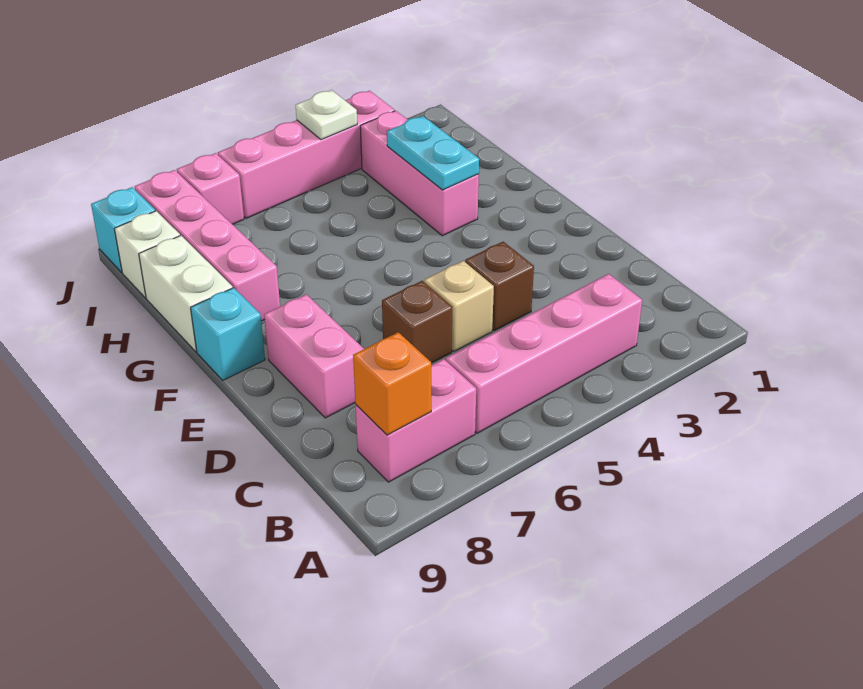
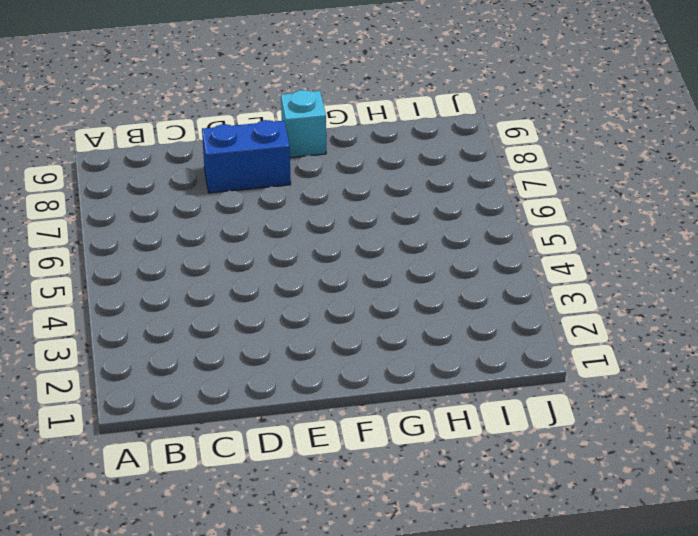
blue 1x2 brick [202,120,291,193] -> pink 1x2 brick [264,294,364,418]
none -> pink 1x4 brick [446,274,642,433]
none -> pink 1x2 brick [356,359,476,482]
none -> brown 1x1 brick [465,242,534,331]

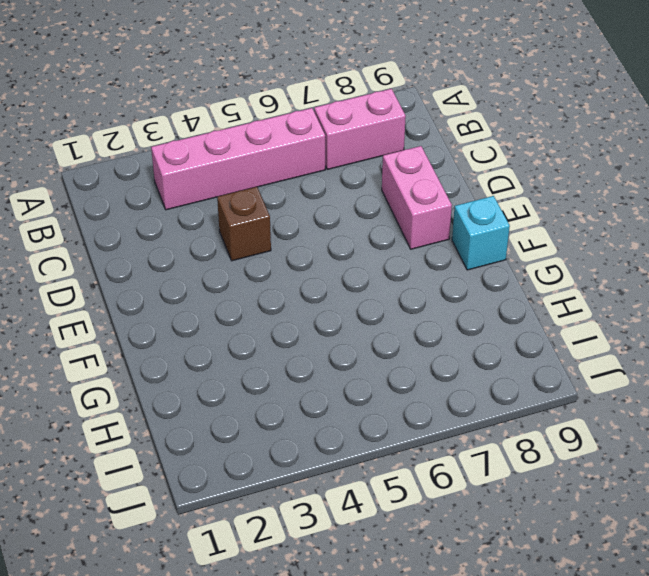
none -> tan 1x1 brick [424,261,494,351]
none -> brown 1x1 brick [382,281,452,363]
none -> pink 1x3 brick [360,111,479,236]

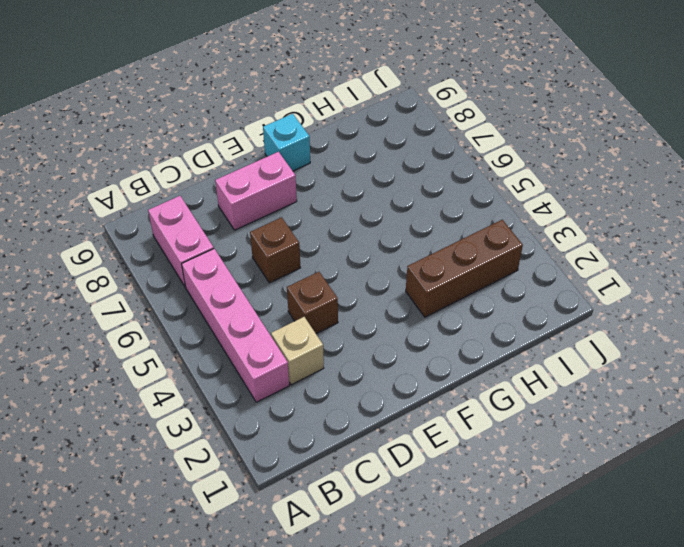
tan 1x1 brick [271,317,324,385] -> tan 1x1 brick moved to [424,261,494,351]
brown 1x3 brick [406,220,523,317] -> pink 1x3 brick [360,111,479,236]
none -> pink 1x4 brick [135,170,280,321]
none -> white 1x2 brick [139,236,233,352]
none -> white 1x1 brick [115,211,180,298]

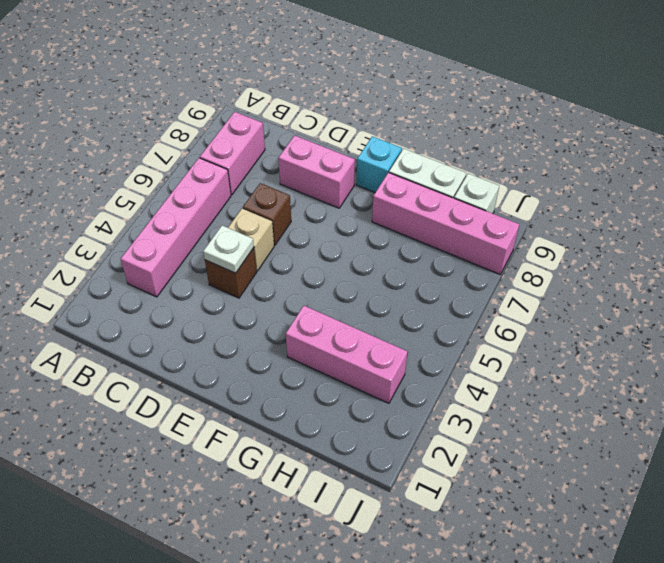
white 1x1 plate [203,225,254,273] -> white 1x1 plate moved to [296,90,357,140]
none -> pink 1x4 brick [218,91,395,218]
none -> pink 1x1 brick [177,153,244,224]
none -> cyan 1x1 brick [91,187,155,272]

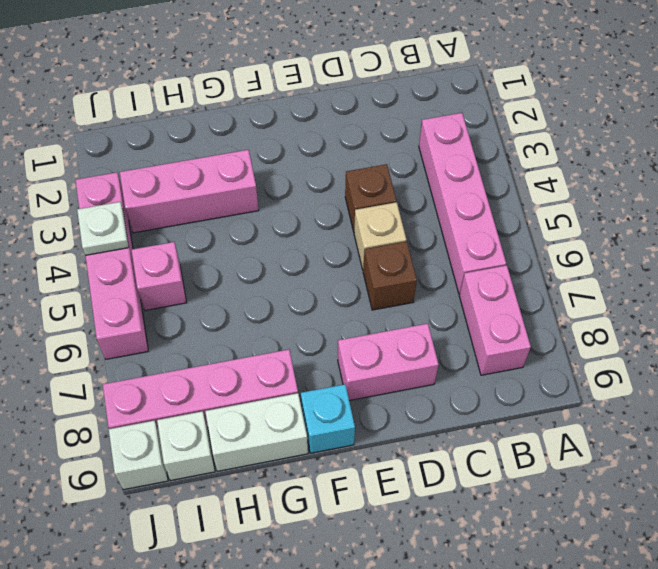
pink 1x1 brick [132,242,186,310] -> pink 1x1 brick moved to [177,153,244,224]
white 1x1 brick [109,421,168,490] -> cyan 1x1 brick [91,187,155,272]
none -> orange 1x1 brick [353,332,431,435]
none -> cyan 1x2 plate [387,116,479,190]

